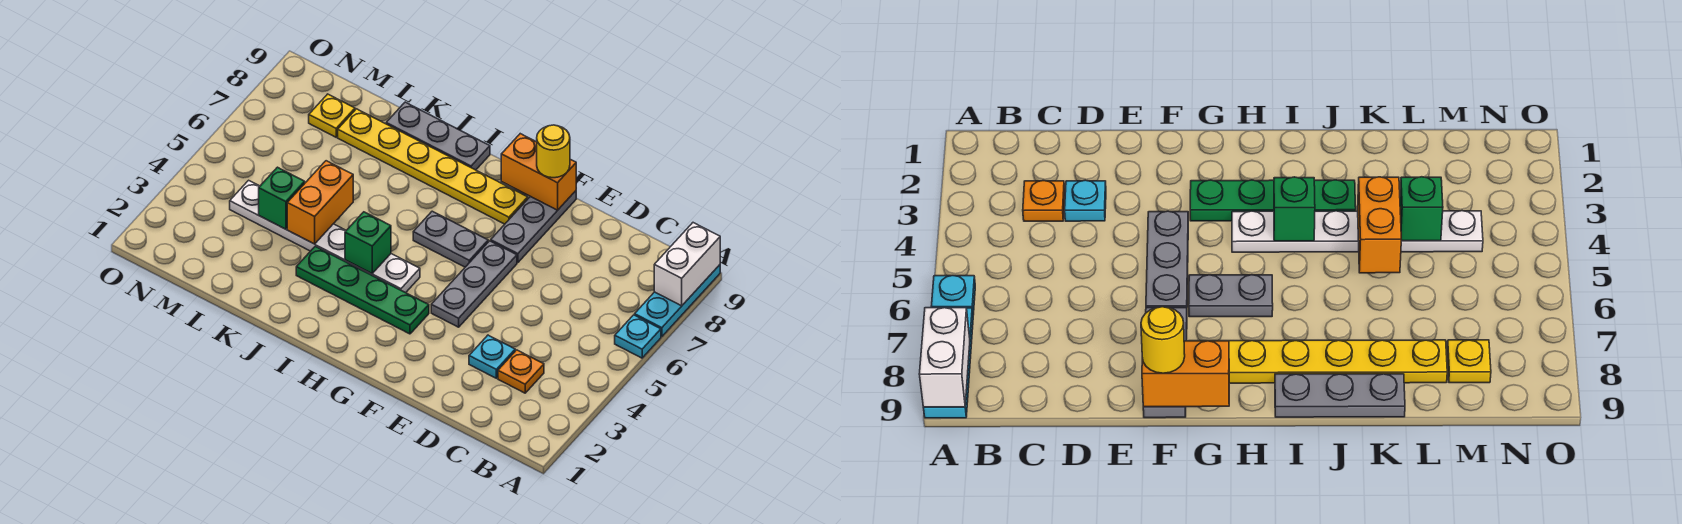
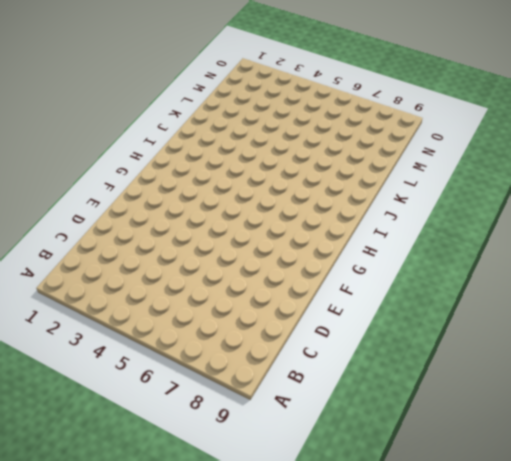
none -> cyan 1x1 plate [615,315,661,358]
none -> cyan 1x3 plate [635,265,720,337]
none -> orange 1x1 plate [498,350,544,393]

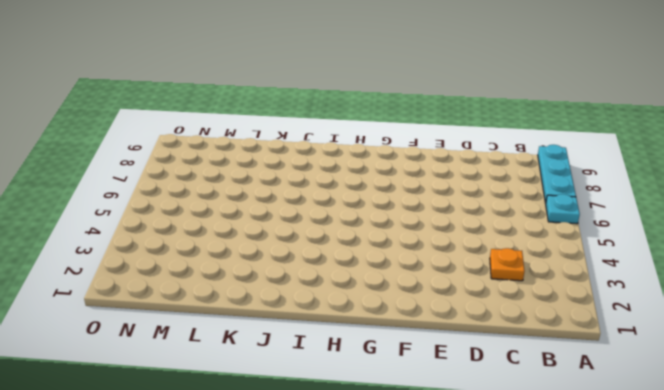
none -> cyan 1x1 plate [469,335,515,378]
none -> grey 1x3 plate [431,241,517,327]
none -> grey 1x3 plate [491,191,576,263]

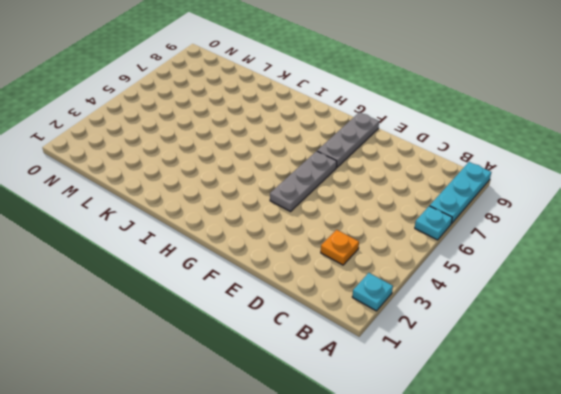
cyan 1x1 plate [352,273,393,311] -> cyan 1x1 plate moved to [469,335,515,378]
none -> green 1x4 plate [296,246,429,334]
none -> grey 1x2 plate [413,211,488,267]
none -> yellow 1x6 plate [338,109,528,224]

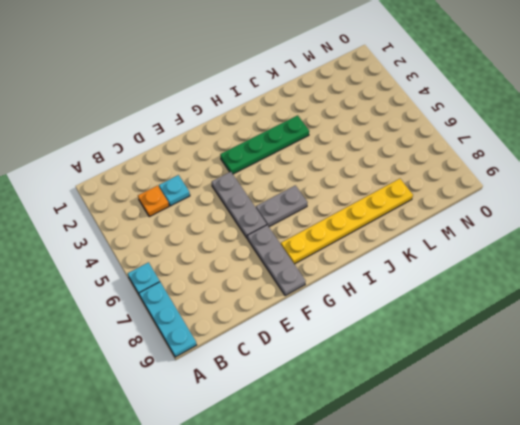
none -> white 1x6 plate [230,180,420,293]
none -> grey 1x3 plate [386,102,490,170]
none -> yellow 1x1 plate [309,94,355,137]

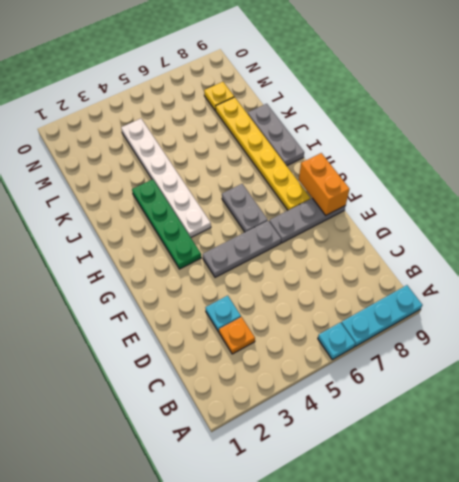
none -> white 1x2 brick [654,223,720,306]
none -> green 1x1 brick [345,212,391,274]
none -> orange 1x2 brick [287,161,353,244]

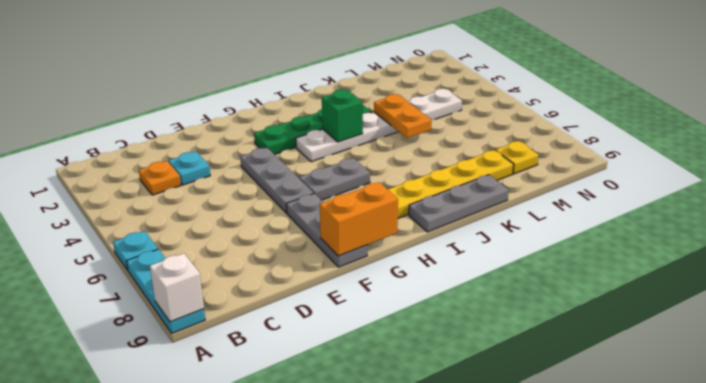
white 1x1 brick [150,253,204,322] -> white 1x2 brick [654,223,720,306]
orange 1x2 plate [374,94,432,138] -> orange 1x2 brick [287,161,353,244]
none -> green 1x1 brick [259,167,305,229]
none -> yellow 1x1 round brick [537,125,570,178]

